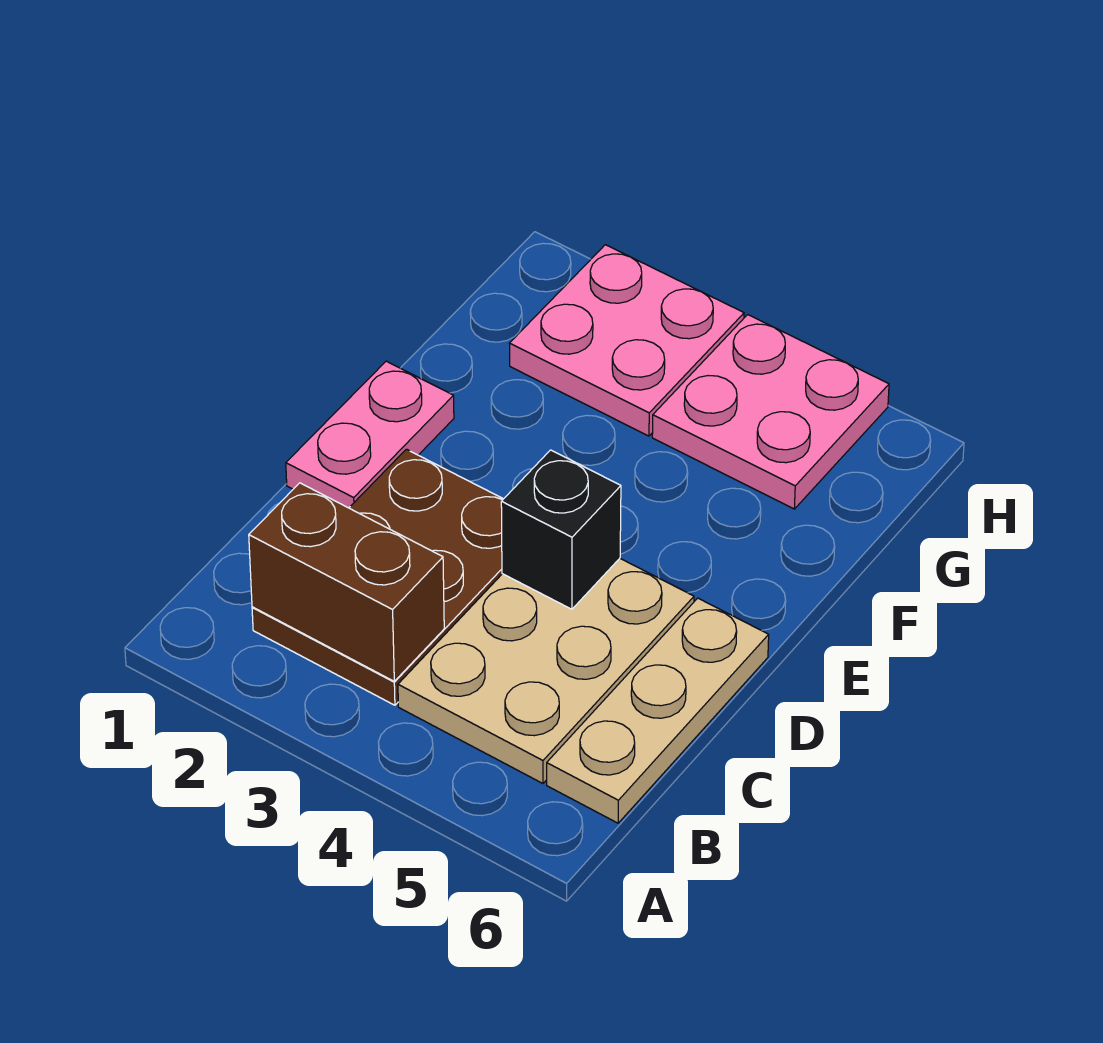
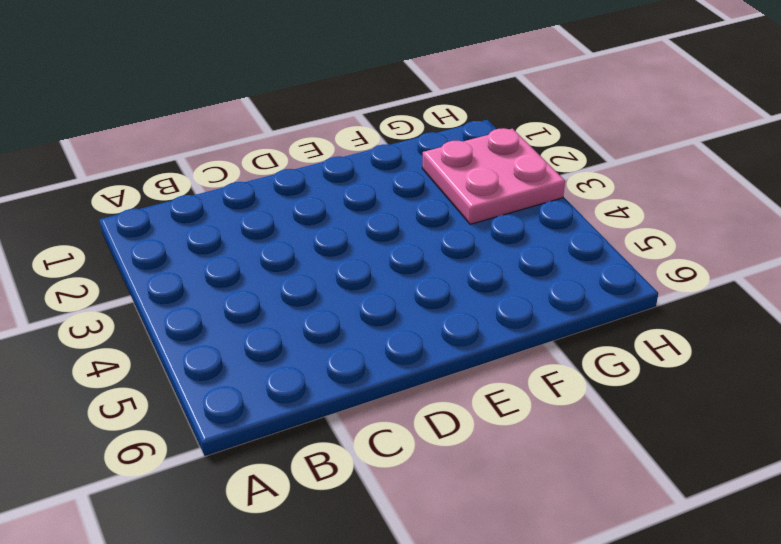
none -> brown 2x3 plate [252,449,503,705]
none -> tan 2x3 plate [398,559,694,783]

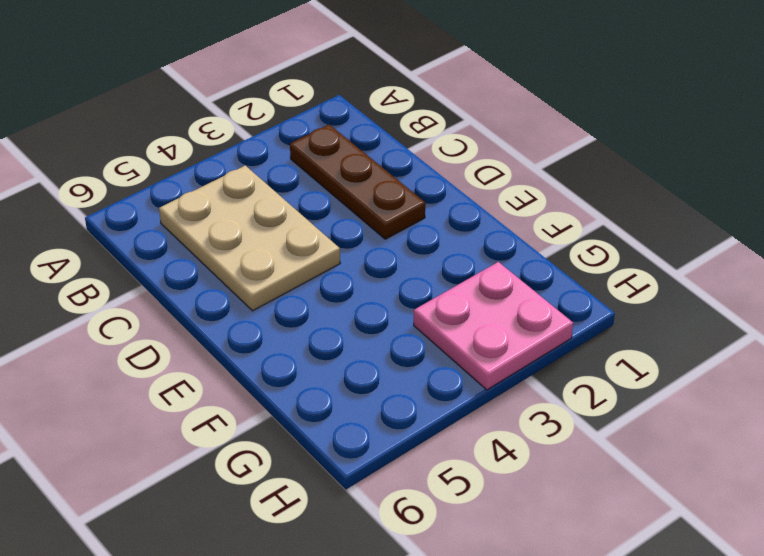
brown 1x3 plate [290,125,425,239] -> brown 2x3 plate [252,449,503,705]
none -> tan 1x3 plate [547,598,769,823]
none -> pink 1x2 plate [286,361,454,508]

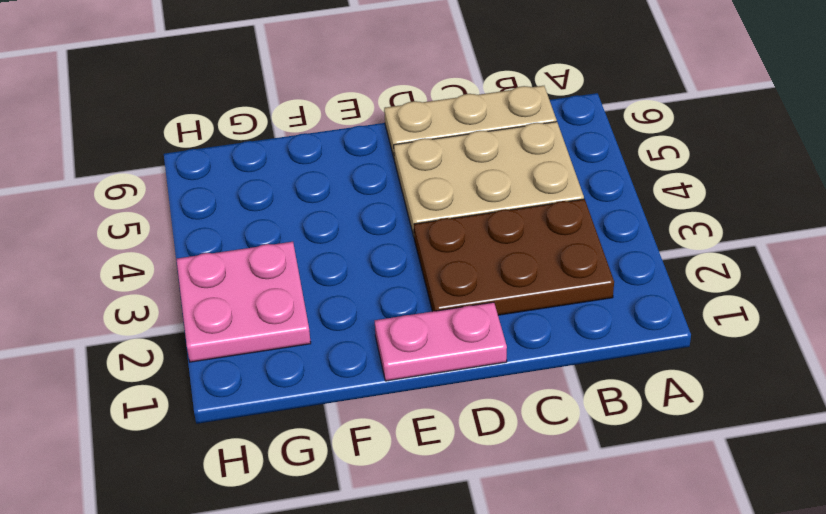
none -> pink 2x2 plate [652,315,889,509]
none -> brown 1x2 brick [249,483,444,681]

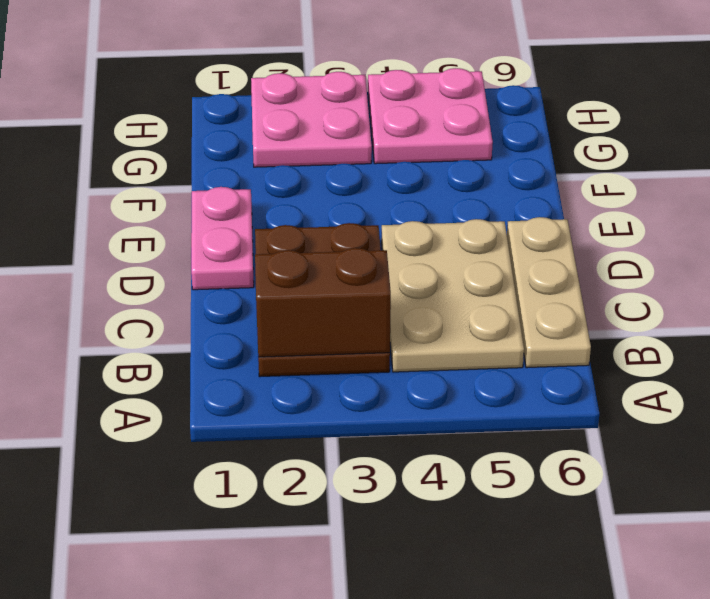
none -> black 1x1 brick [501,450,621,609]

